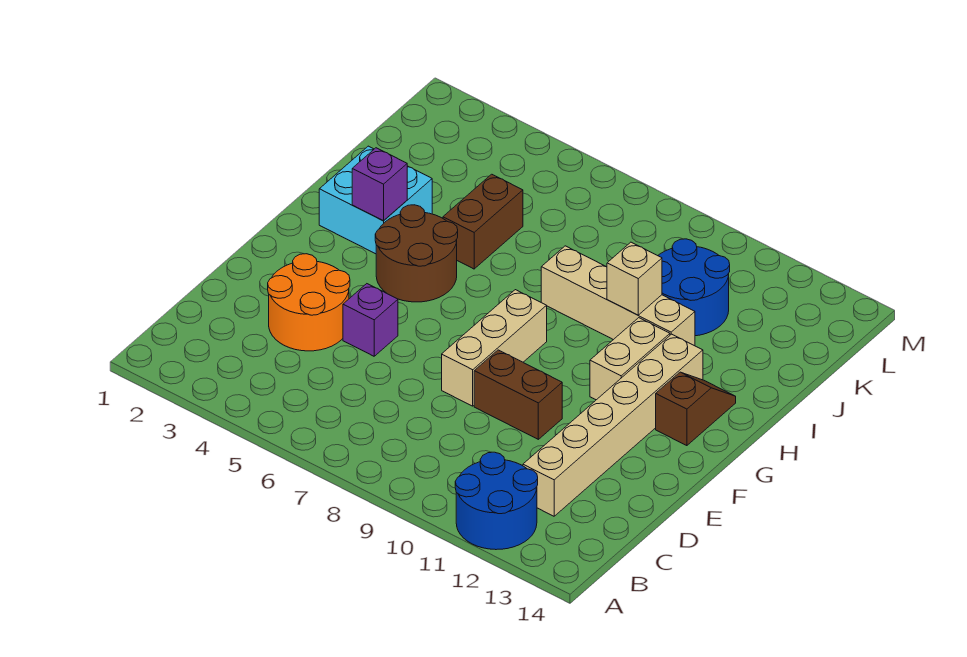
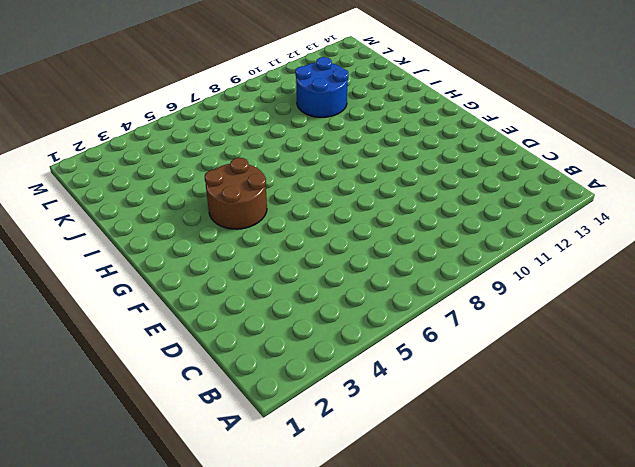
none -> blue 2x2 round brick [455,452,538,550]
none -> tan 1x6 brick [523,334,703,516]
none -> orange 2x2 round brick [268,254,350,351]

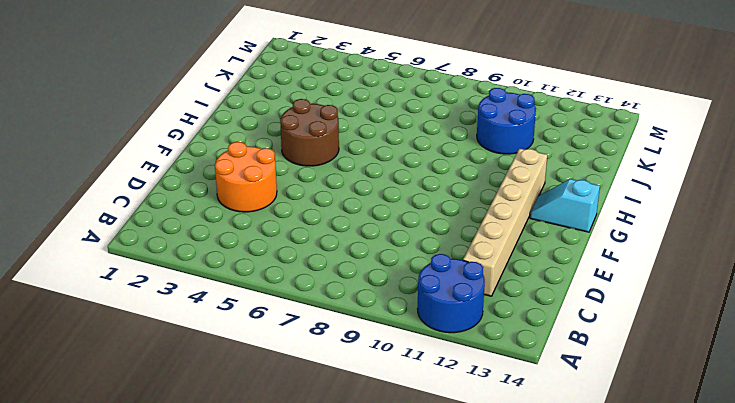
cyan 1x2 slope [530,179,600,232] -> brown 1x2 slope [656,372,736,446]
none -> purple 1x1 brick [343,284,398,356]
none -> tan 1x3 brick [442,290,547,406]
none -> brown 1x2 brick [474,350,562,439]

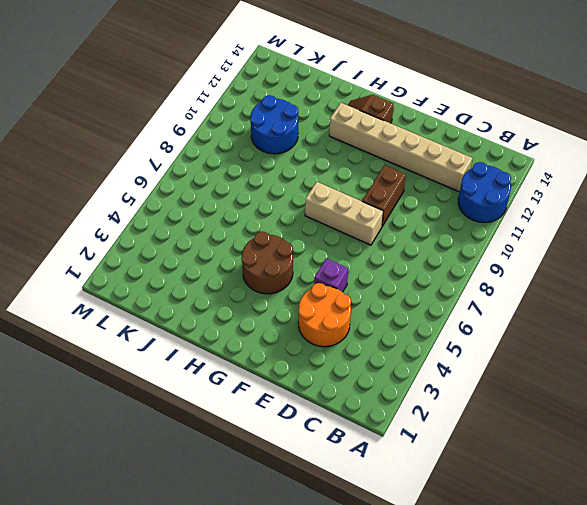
none -> tan 1x2 brick [590,318,670,400]
none -> cyan 2x2 brick [319,146,432,254]
none -> brown 1x2 brick [443,174,523,269]

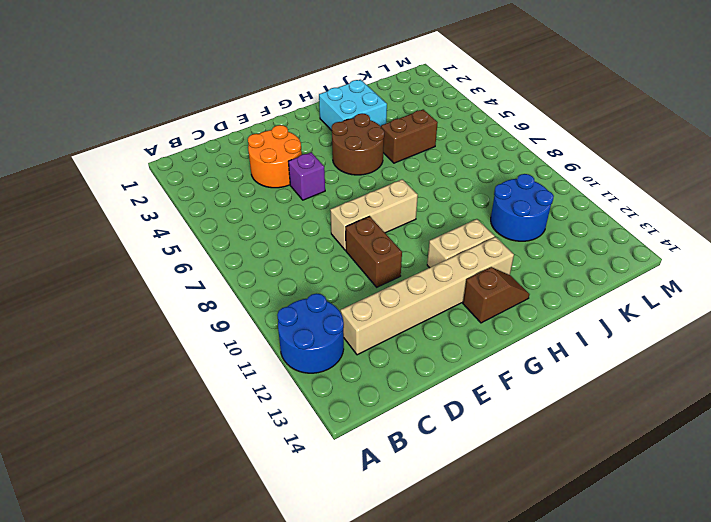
none -> tan 1x4 brick [541,246,695,346]
none -> purple 1x1 brick [352,148,407,221]
none -> tan 1x1 brick [607,242,662,315]

